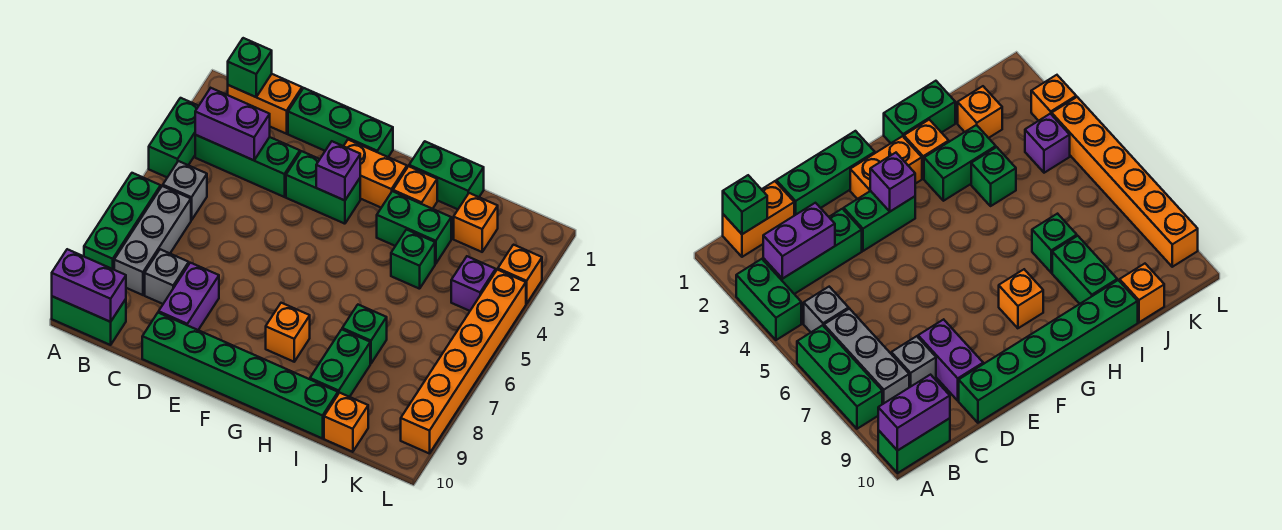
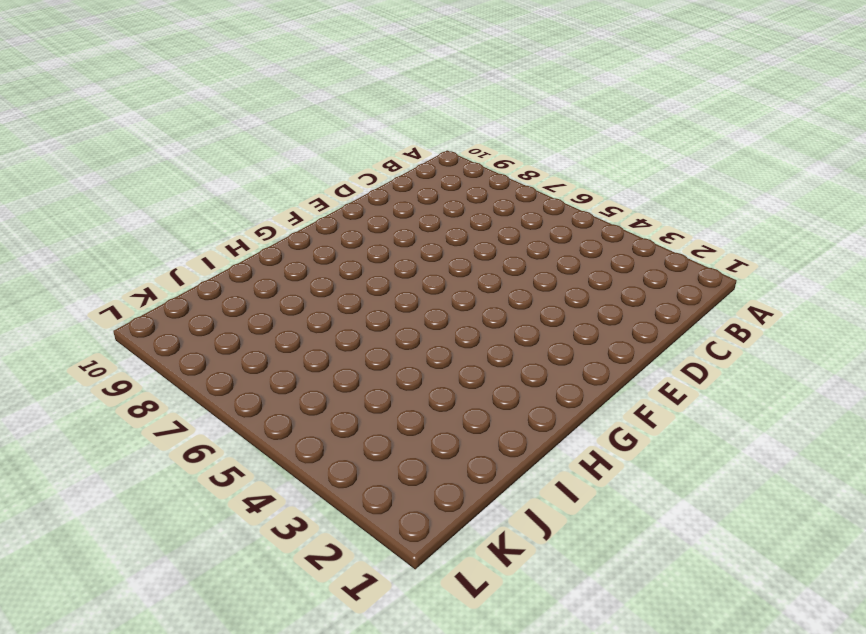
none -> green 1x2 brick [149,98,198,177]
none -> green 1x3 brick [84,173,161,270]
none -> green 1x2 brick [52,296,126,345]

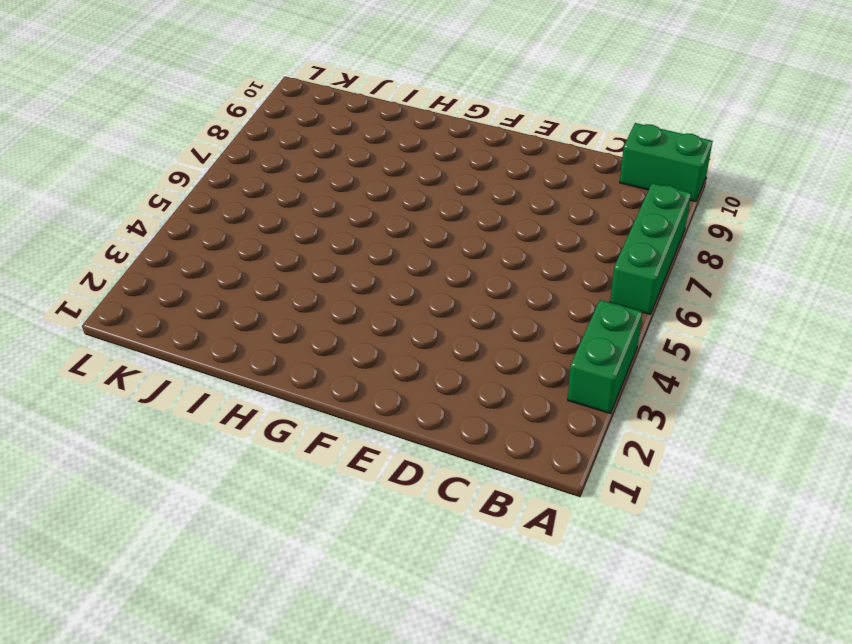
none -> orange 1x2 brick [228,74,302,134]
none -> green 1x3 brick [195,135,300,197]
none -> grey 1x1 brick [163,161,207,220]

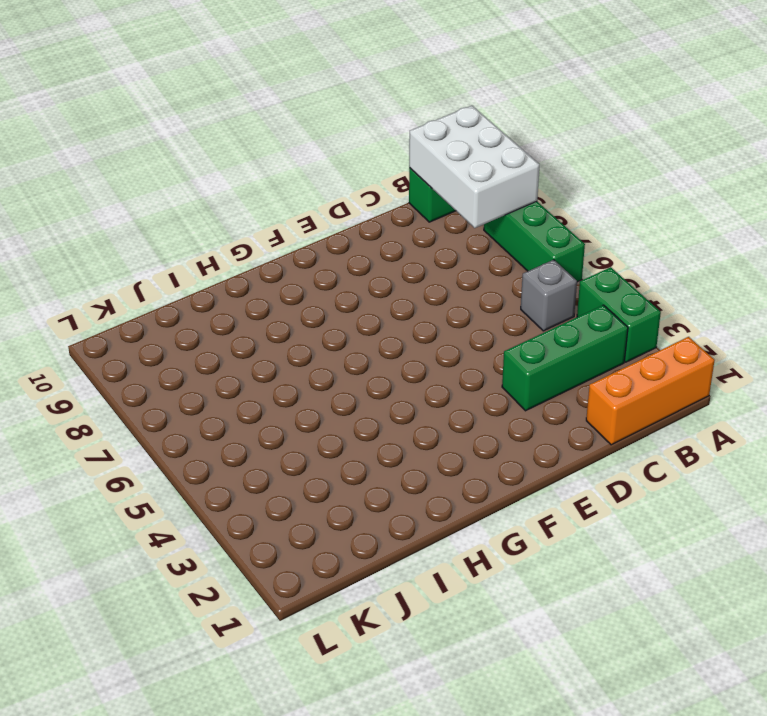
orange 1x3 brick [586,337,715,445] -> orange 1x2 brick [228,74,302,134]
white 2x3 brick [409,106,539,228] -> purple 1x2 brick [52,249,126,322]
none -> grey 1x3 brick [114,186,191,295]
none -> grey 1x1 brick [145,249,189,304]
none -> green 1x3 brick [288,88,393,157]

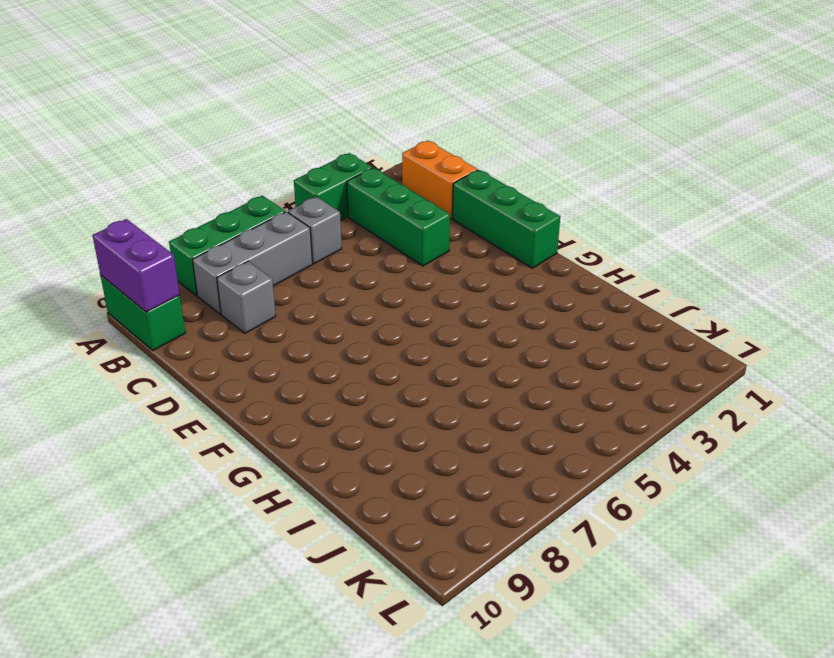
none -> purple 1x2 brick [159,263,219,330]
none -> green 1x6 brick [142,313,338,438]
none -> green 1x2 brick [286,151,360,224]

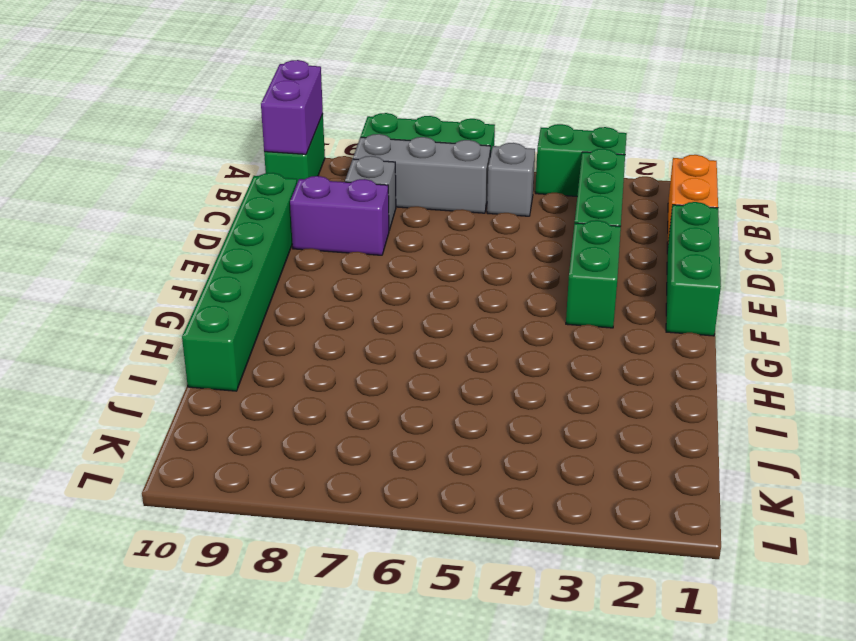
none -> orange 1x2 brick [344,140,407,208]
none -> orange 1x1 brick [266,303,310,362]
none -> green 1x2 brick [409,141,484,209]

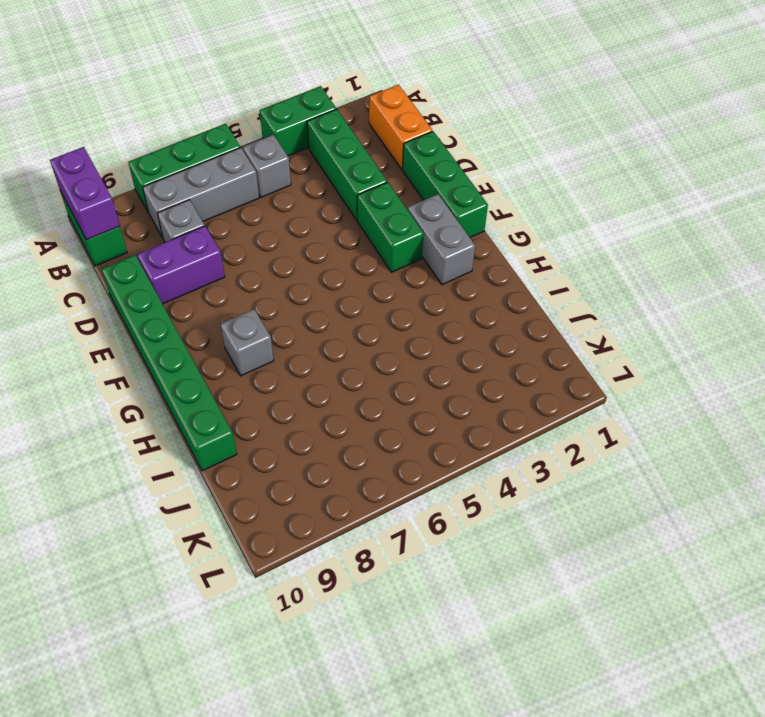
grey 1x2 brick [408,194,475,285] -> orange 1x2 brick [344,140,407,208]
grey 1x1 brick [221,309,274,376] -> orange 1x1 brick [266,303,310,362]
none -> green 1x2 brick [409,141,484,209]
none -> orange 1x1 brick [393,166,437,209]
none -> green 1x2 brick [377,191,451,264]

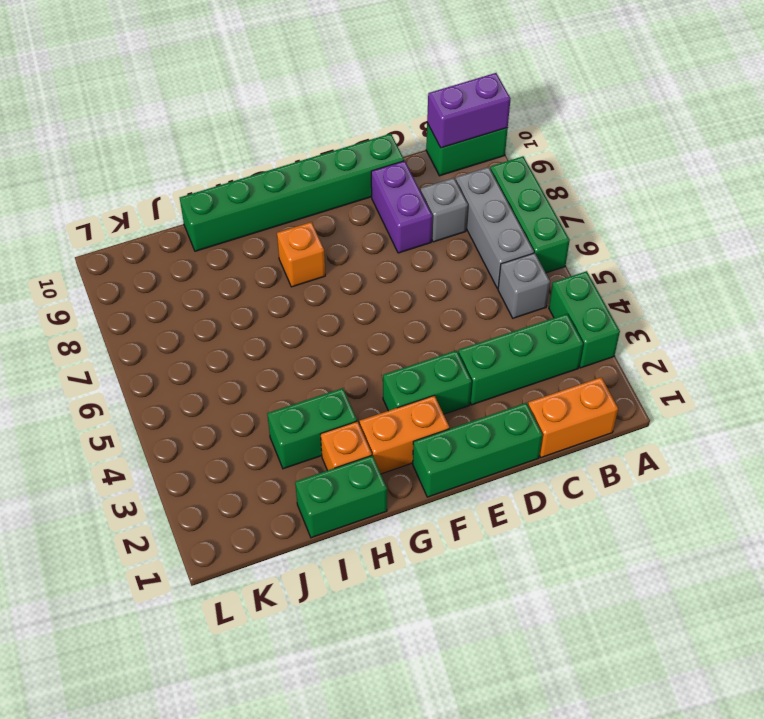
none -> green 1x1 brick [391,230,435,289]
none -> green 1x1 brick [342,305,387,364]
none -> green 1x2 brick [310,329,370,397]

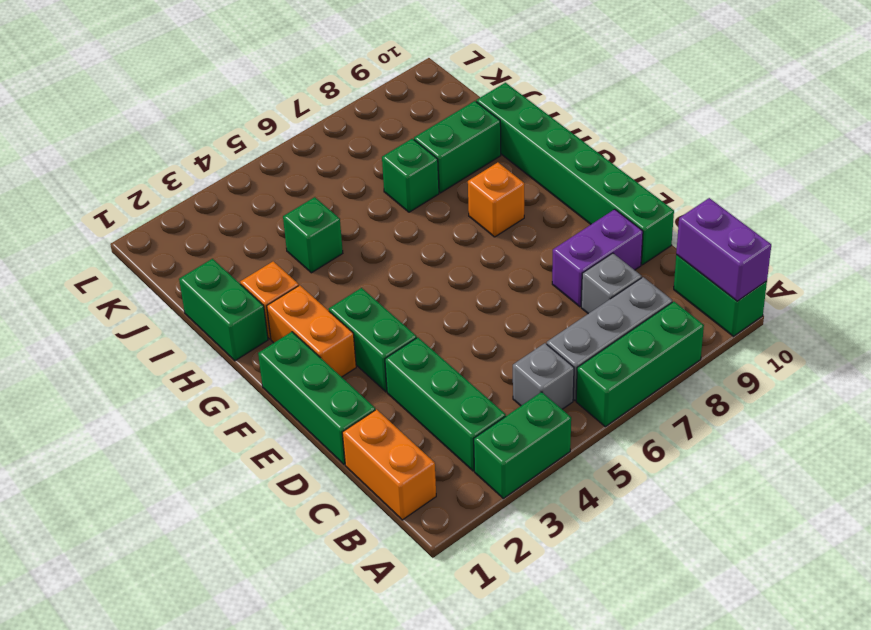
none -> green 1x2 brick [377,191,451,264]
none -> orange 1x1 brick [454,193,498,252]
none -> orange 1x1 brick [324,393,368,452]

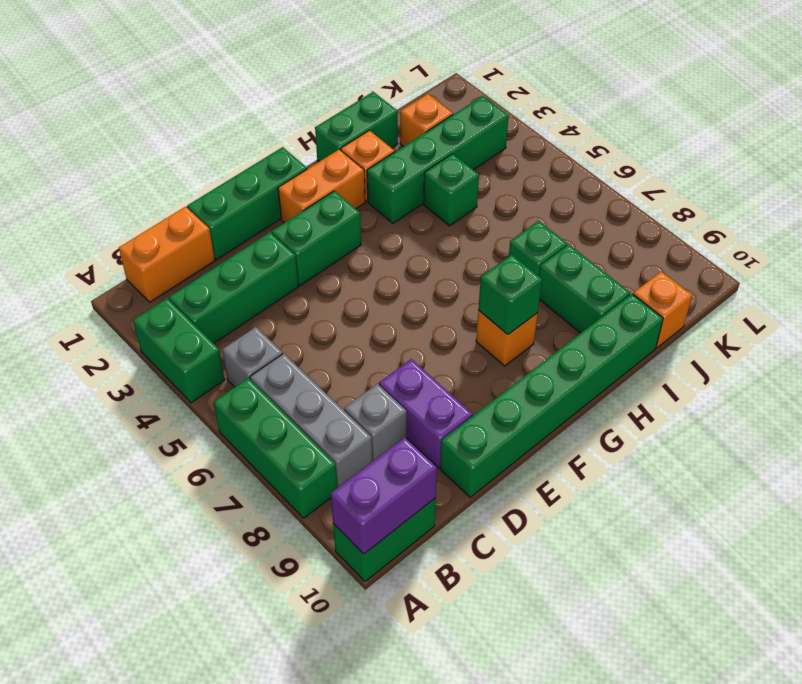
green 1x1 brick [478,255,542,335] -> green 1x1 brick moved to [228,38,272,97]
green 1x4 brick [367,96,509,223] -> green 1x2 brick [377,191,451,264]
none -> purple 1x1 brick [451,256,496,311]
none -> orange 1x1 brick [498,245,542,304]
none -> orange 1x6 brick [401,270,526,454]

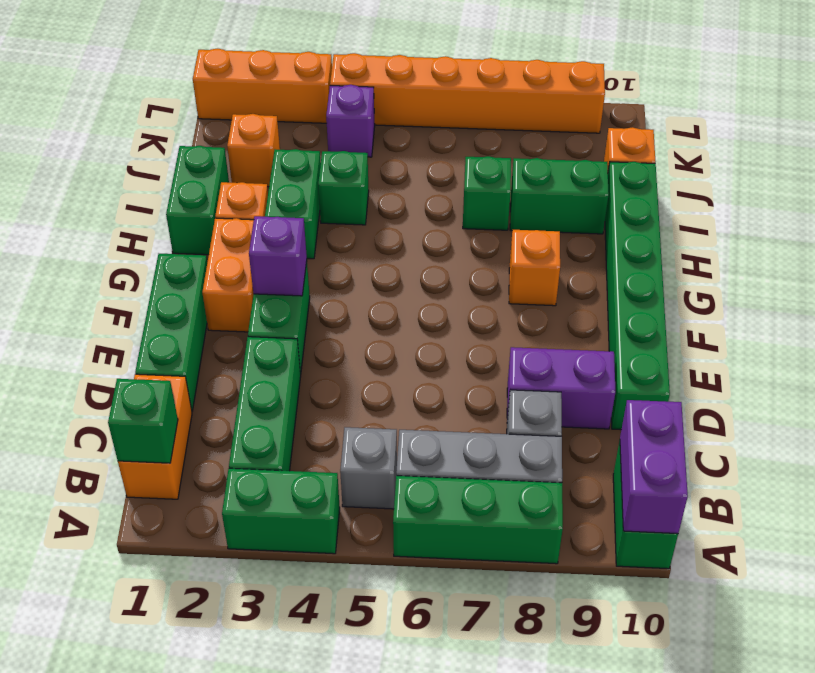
orange 1x3 brick [193,49,332,123] -> orange 1x1 brick [498,245,542,304]
none -> purple 1x2 brick [195,88,270,160]

